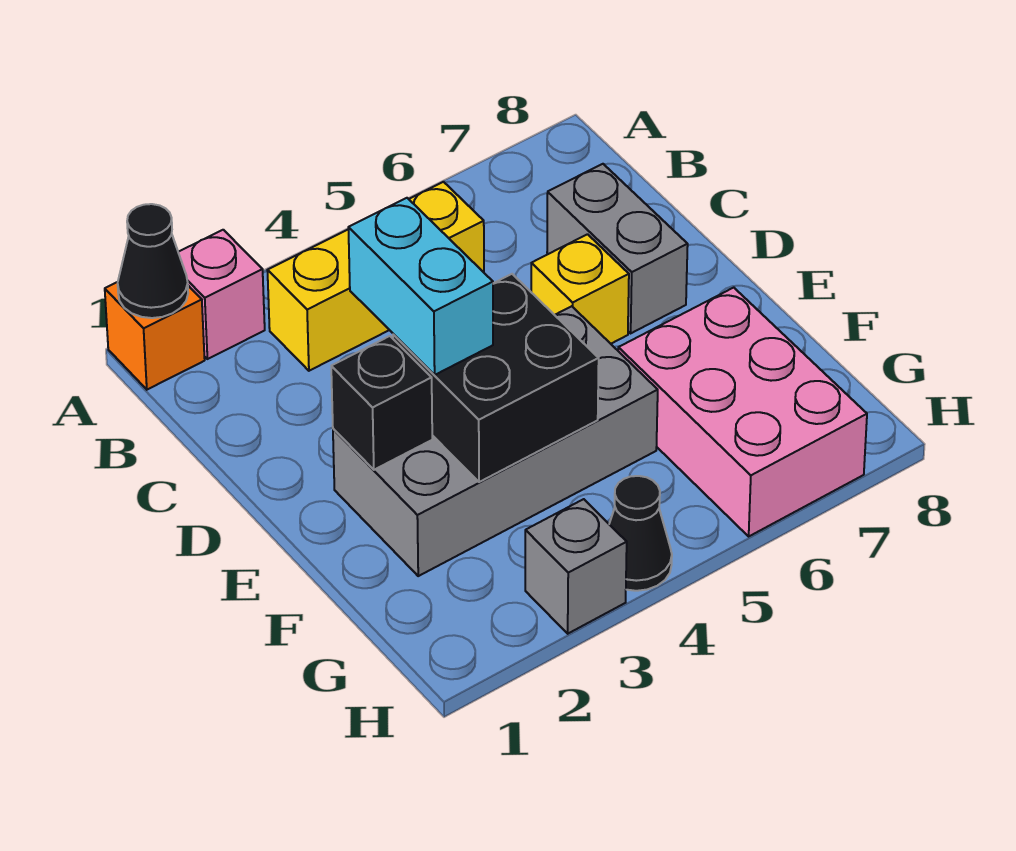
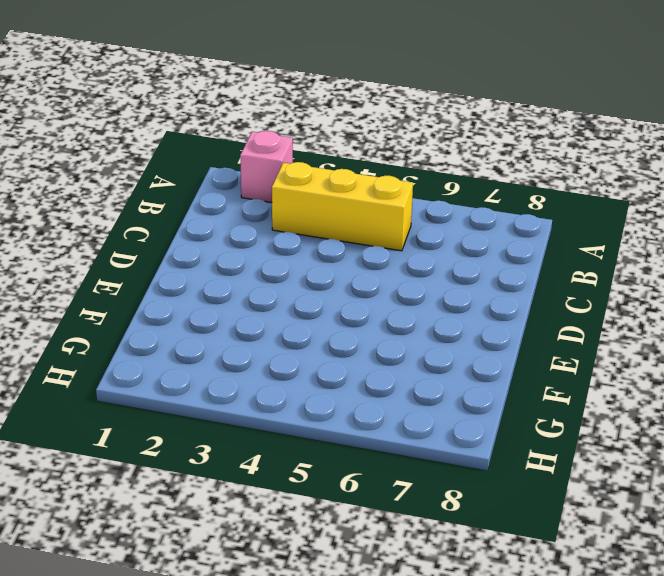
none -> orange 1x1 brick [105,282,205,390]
none -> grey 1x2 brick [547,164,688,333]
none -> yellow 1x1 brick [531,234,629,344]

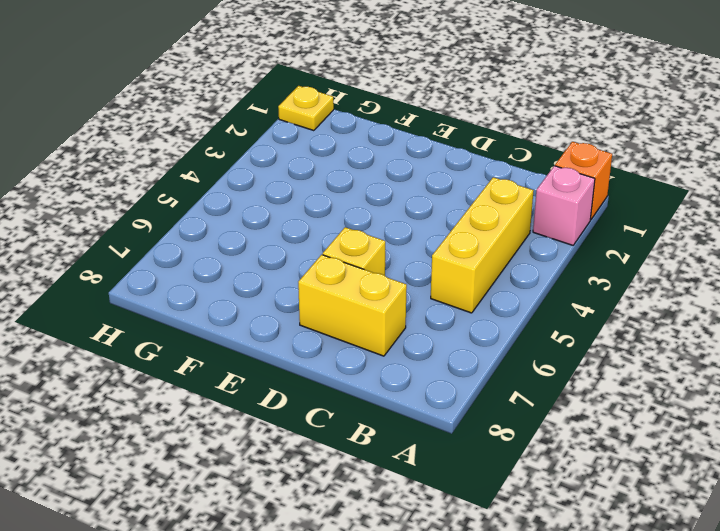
yellow 1x2 brick [298,255,407,356] -> grey 1x2 brick [547,164,688,333]
yellow 1x1 plate [278,86,334,131] -> none
none -> grey 2x4 brick [333,306,658,576]
none -> pink 2x3 brick [618,288,867,536]
none -> grey 1x1 brick [525,499,627,634]

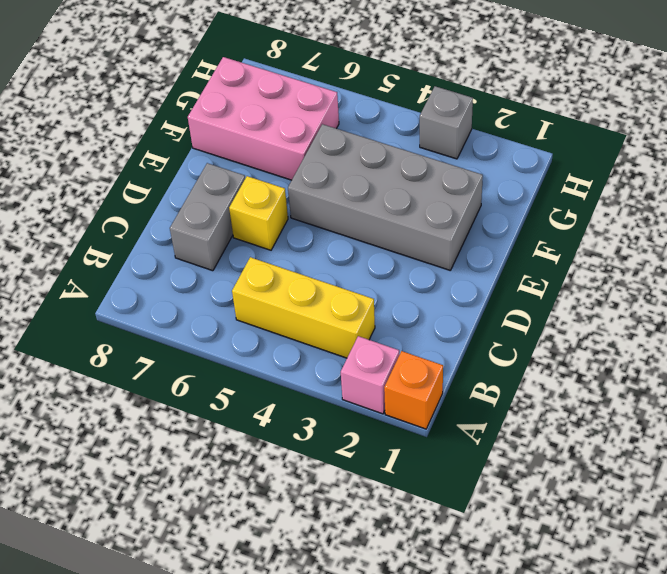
pink 2x3 brick [188,57,339,180] -> pink 2x3 brick turned to [618,288,867,536]
none -> black 1x1 cone [609,476,672,591]
none -> black 1x1 cone [118,204,188,318]
none -> black 1x1 brick [331,336,432,470]

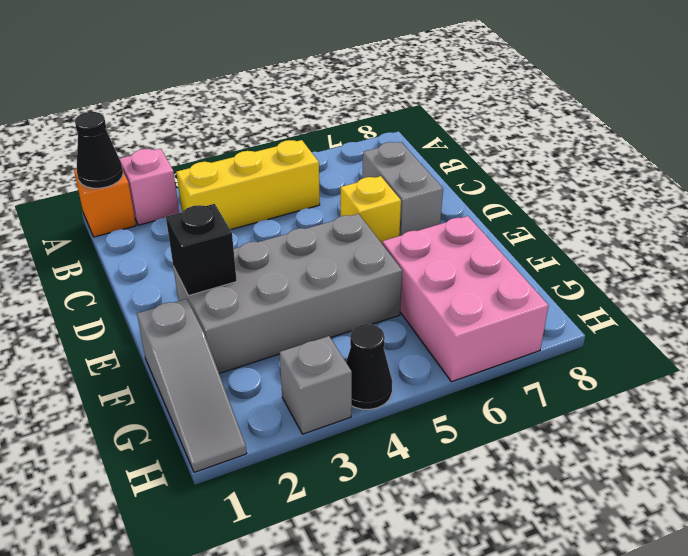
grey 1x3 slope [137,299,247,472] -> none
none -> black 2x2 brick [393,274,599,482]
none -> cyan 1x2 brick [348,198,493,375]

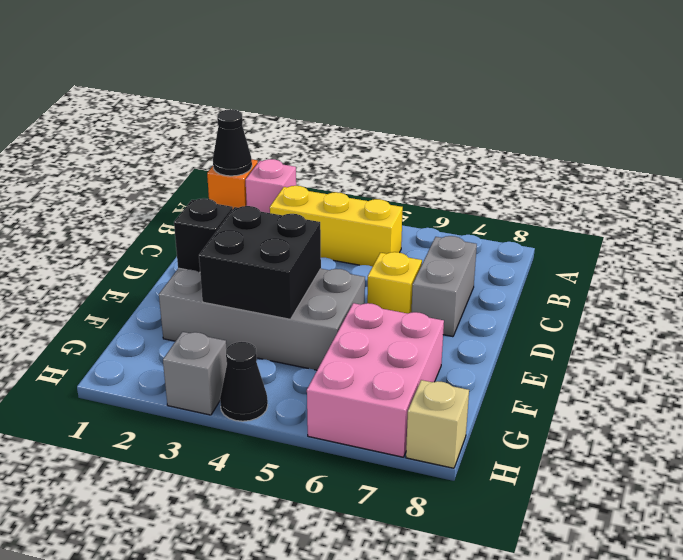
tan 1x1 brick [406,380,469,468] -> none
none -> cyan 1x2 brick [348,198,493,375]

